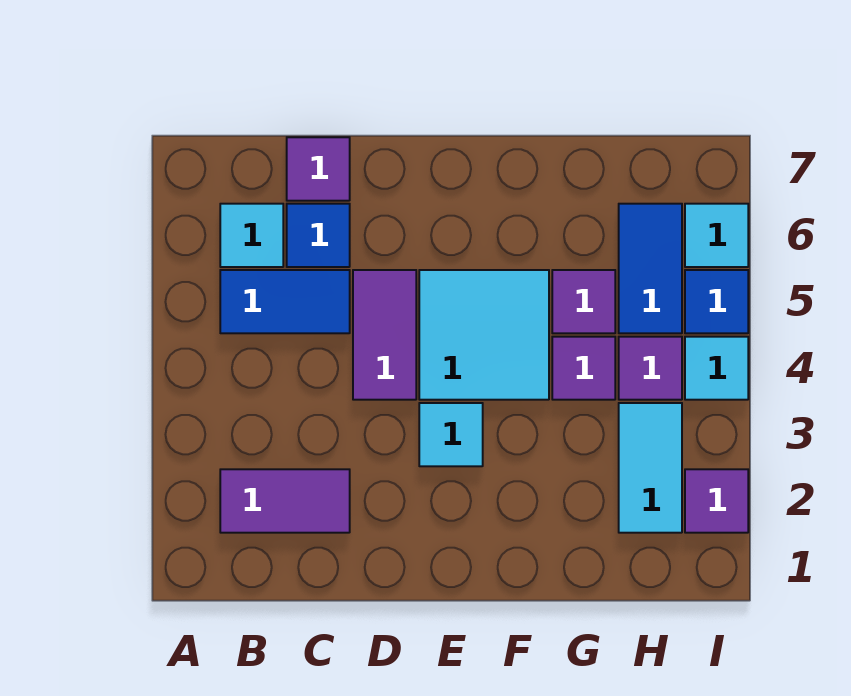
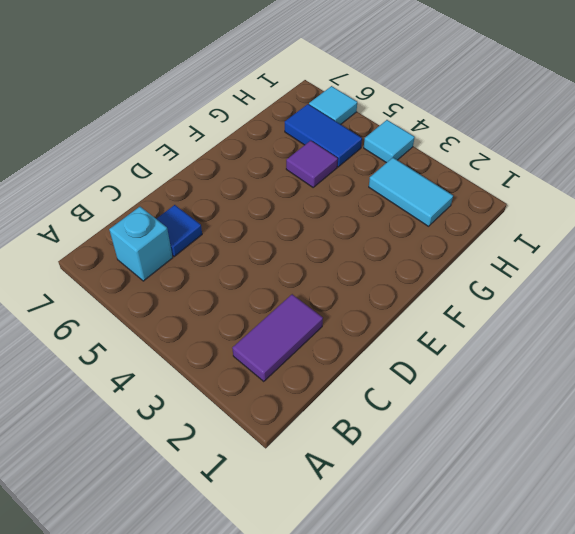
cyan 1x1 brick [109,207,173,281] -> cyan 1x1 tile [220,204,283,267]
none -> blue 1x2 tile [220,270,350,333]
none -> purple 1x1 tile [287,137,350,201]
none -> purple 1x2 tile [353,270,416,400]

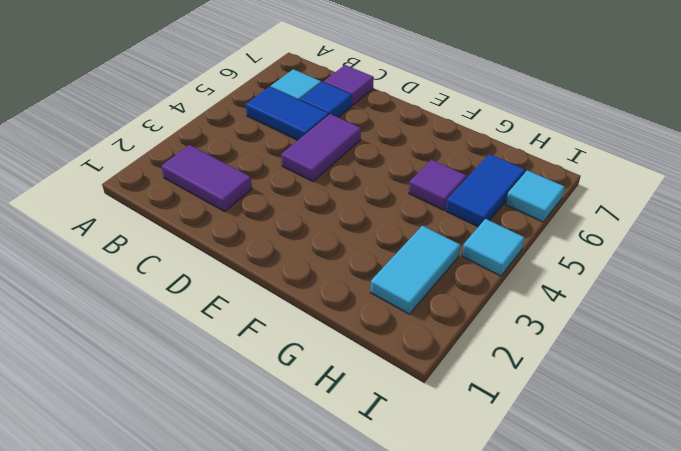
none -> cyan 1x1 tile [419,403,483,466]
none -> cyan 2x2 tile [419,270,549,400]
none -> purple 1x1 tile [552,337,615,400]

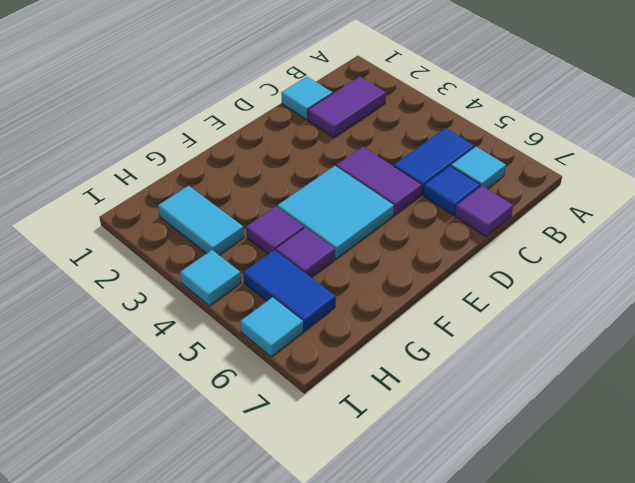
cyan 1x1 tile [281,77,332,120] -> cyan 1x1 tile moved to [419,403,483,466]
none -> purple 1x1 tile [619,337,682,400]
none -> purple 1x1 tile [685,469,748,533]
none -> blue 1x1 tile [685,270,748,333]

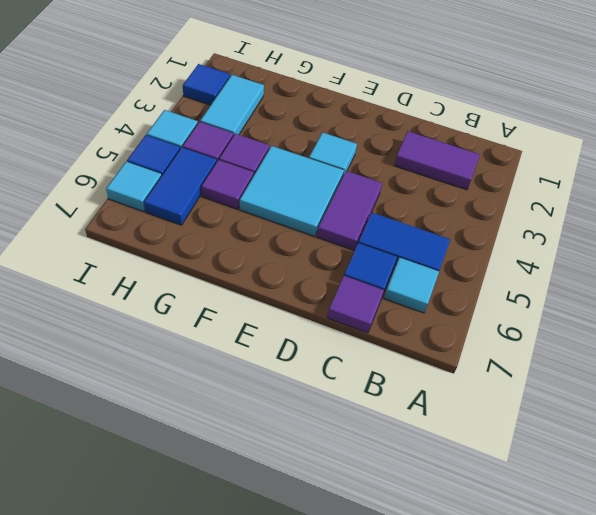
blue 1x1 tile [183,64,230,105] -> purple 1x1 tile [685,469,748,533]

